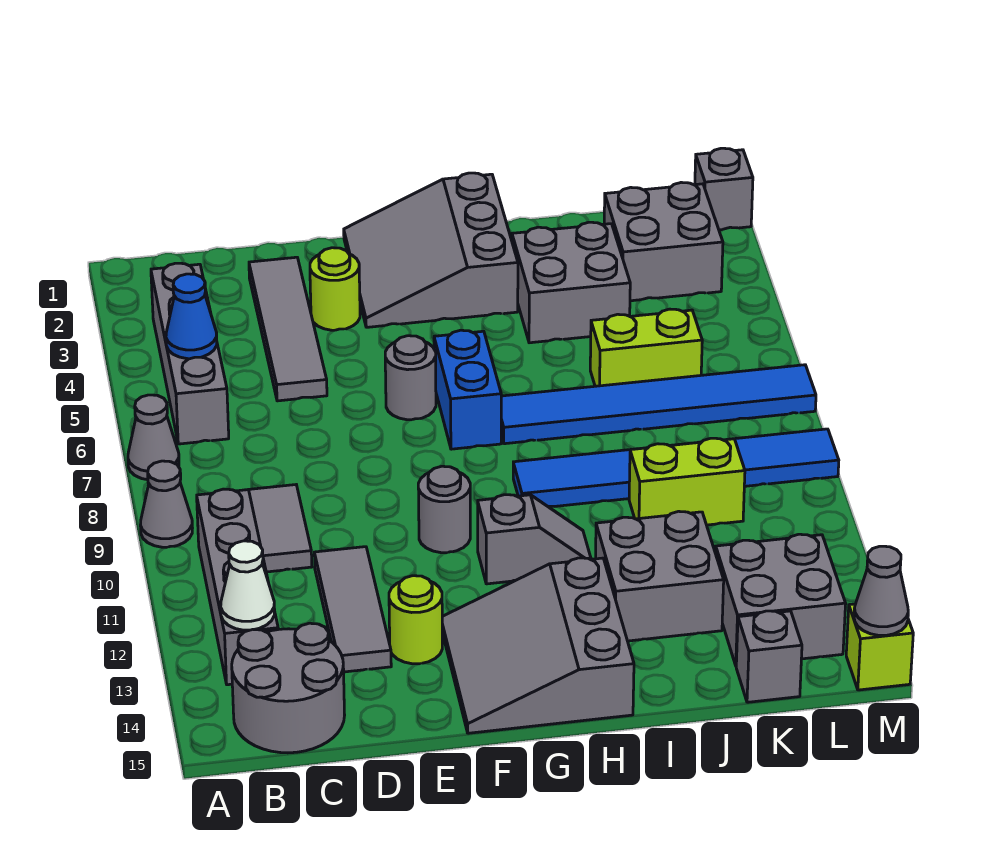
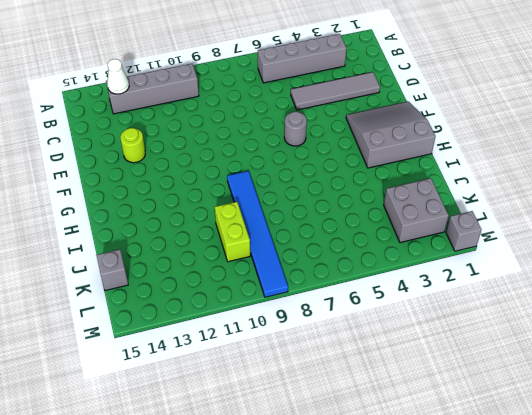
none -> grey 1x1 cone [128,395,179,480]
none -> grey 1x1 cone [140,461,192,547]
none -> grey 2x2 round brick [232,623,345,753]
none -> grey 1x2 tile [249,485,312,572]

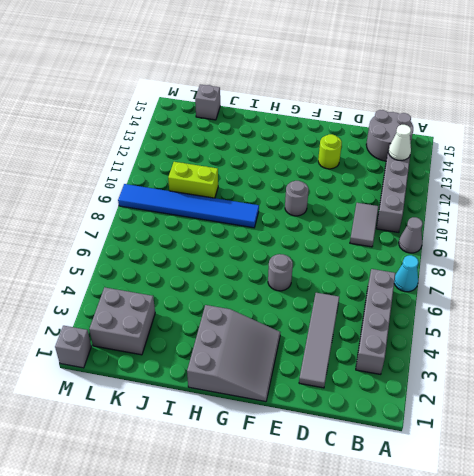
cyan 1x1 cone [394,255,419,292] -> grey 1x1 cone [128,395,179,480]
none -> grey 1x3 tile [314,547,391,672]
none -> lime 1x1 round brick [310,248,360,330]
none -> grey 3x3 slope [442,558,634,733]
none -> blue 1x2 brick [434,330,501,449]

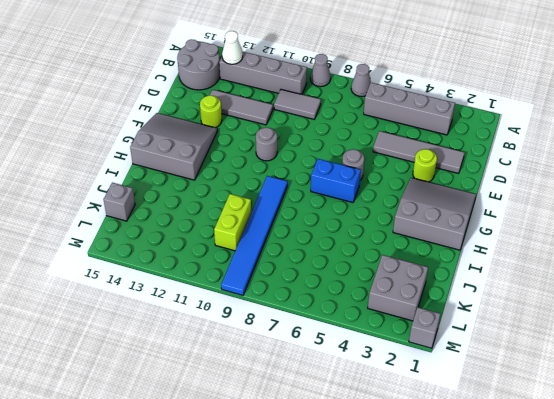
none -> grey 1x2 slope [478,495,591,584]
none -> blue 1x6 tile [501,365,816,444]
none -> grey 2x2 brick [512,222,630,343]
none -> grey 2x2 brick [596,511,724,641]

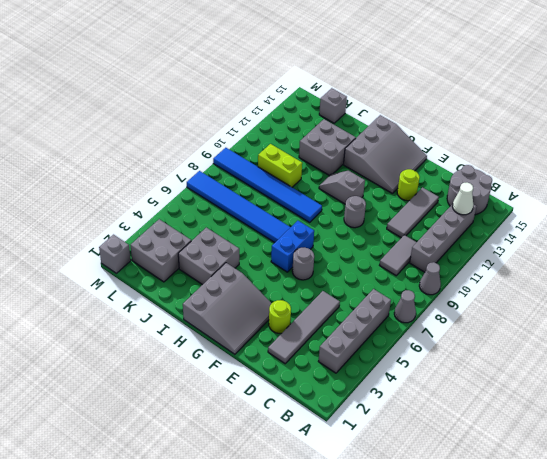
none -> lime 1x2 brick [590,309,702,386]
none -> grey 2x2 brick [716,534,846,665]
none -> lime 1x1 brick [846,604,913,690]
none -> blue 1x1 cone [166,274,217,359]

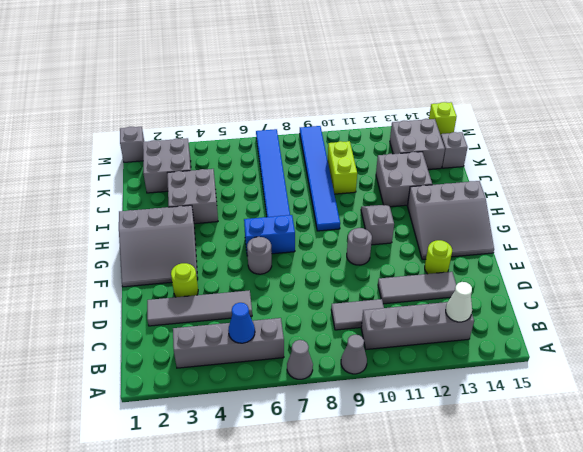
none -> grey 2x2 round brick [232,623,345,753]
none -> lime 1x2 brick [590,309,702,386]
none -> grey 1x1 cone [854,546,908,635]

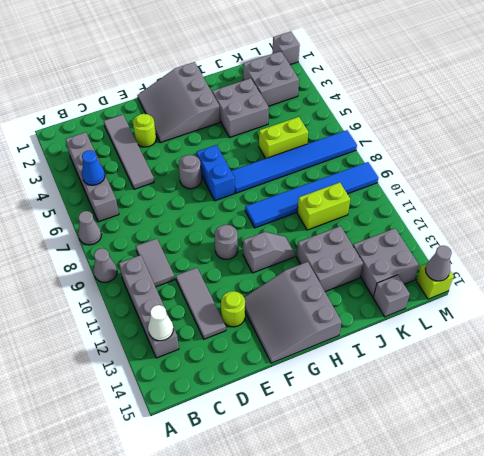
none -> grey 2x2 round brick [232,623,345,753]

